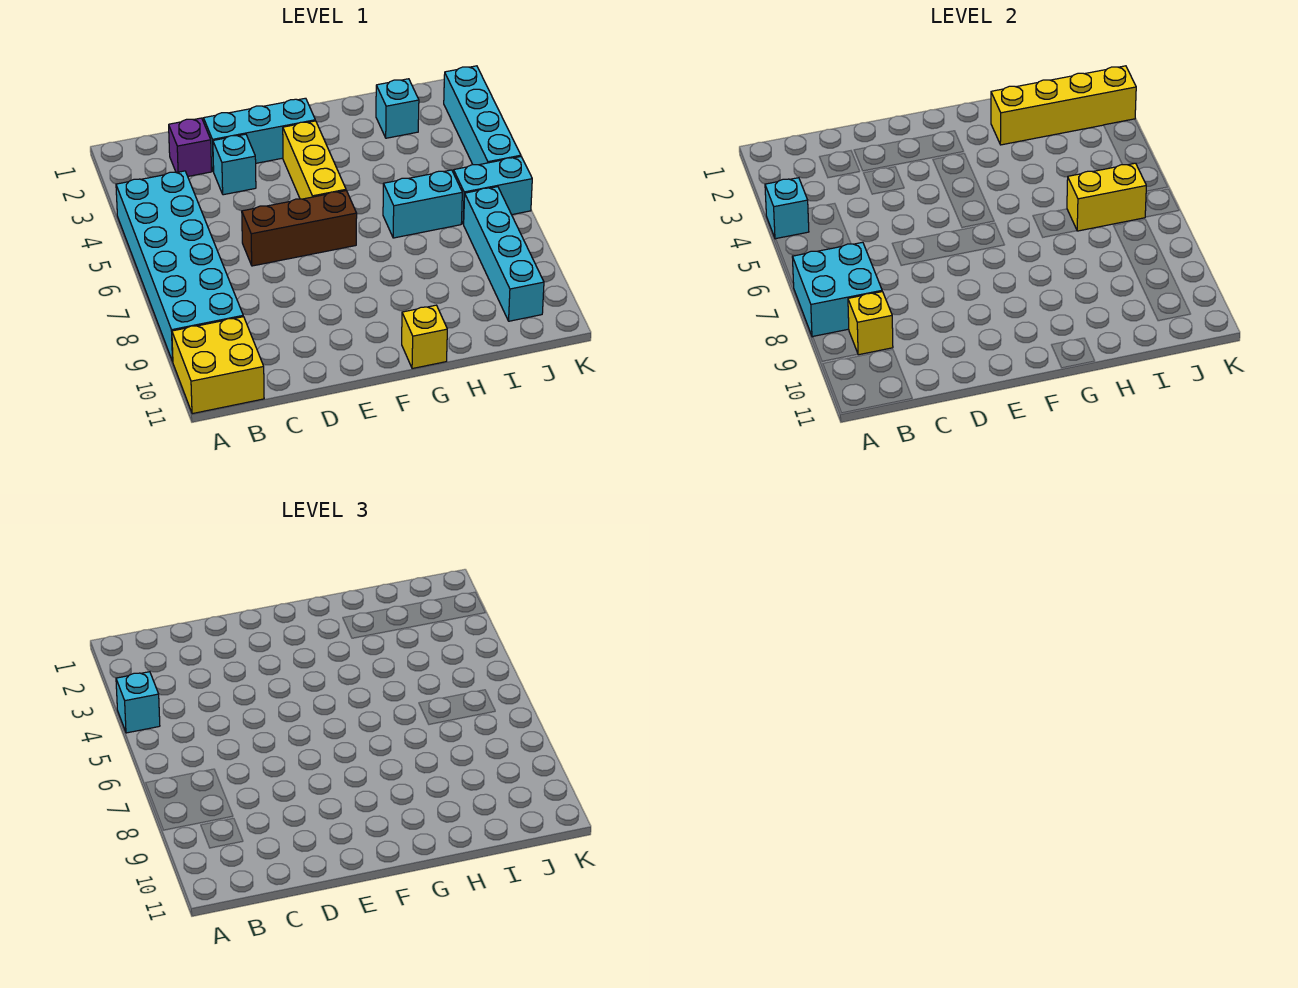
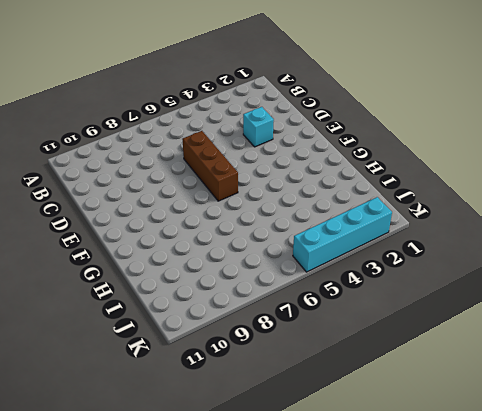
none -> cyan 2x6 brick [116,171,243,362]
none -> yellow 2x2 brick [172,317,264,414]
none -> purple 1x1 brick [169,118,212,176]

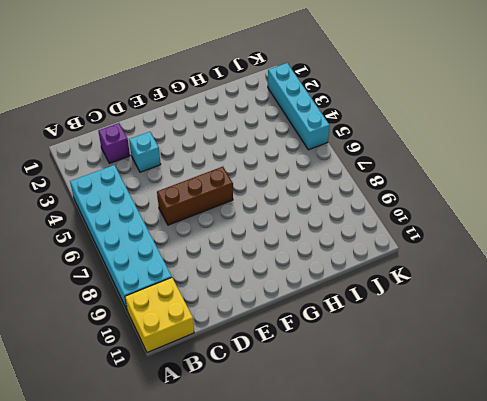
none -> cyan 1x3 brick [204,98,315,171]
none -> yellow 1x3 brick [283,121,346,199]
none -> yellow 1x1 brick [402,305,447,369]

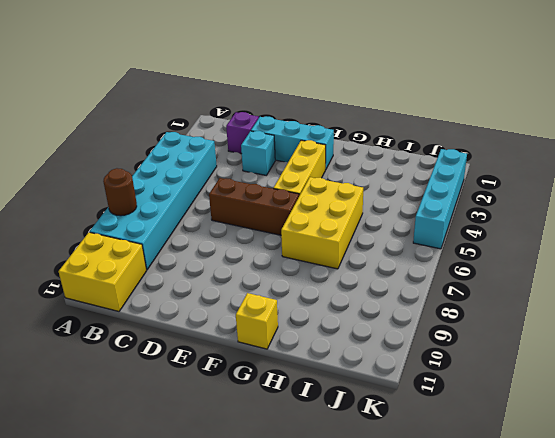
brown 1x1 round brick [103,168,137,216] -> cyan 2x2 brick [792,242,882,337]
yellow 2x3 brick [281,177,363,269] -> cyan 1x2 brick [383,170,462,238]
none -> cyan 1x1 brick [376,79,419,138]
none -> cyan 1x2 brick [453,157,532,224]
none -> cyan 1x4 brick [464,187,544,321]

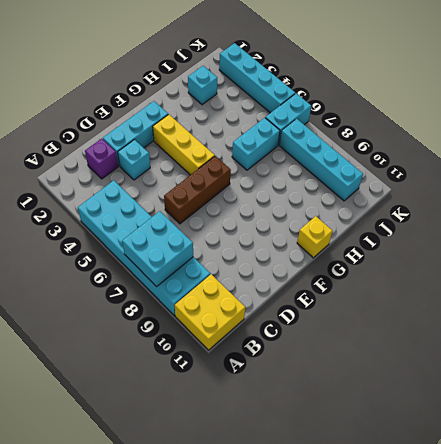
none -> cyan 1x1 brick [765,178,809,239]
none -> yellow 1x1 brick [848,292,893,355]
none -> yellow 1x4 brick [991,66,1136,145]

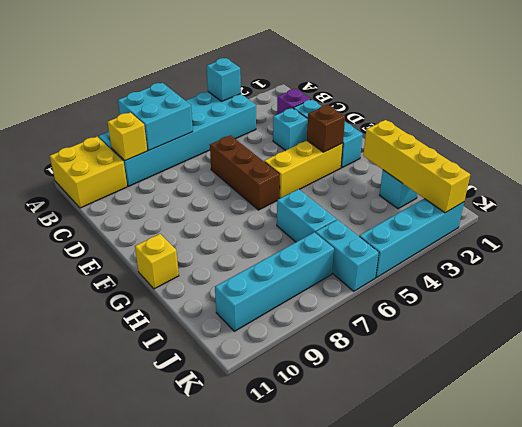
brown 1x1 brick [307,105,345,152] -> none
none -> yellow 1x2 brick [1067,163,1146,231]
none -> cyan 1x1 brick [116,672,160,733]

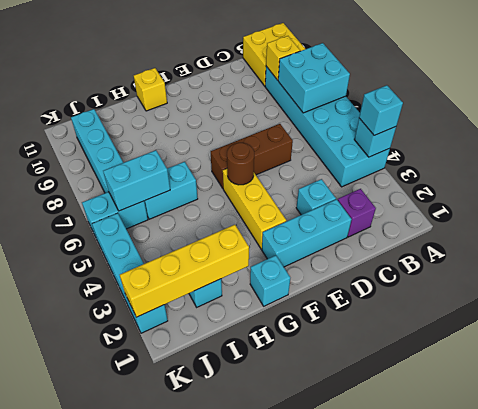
brown 1x1 round brick [227,143,254,185] -> none
cyan 1x1 brick [250,255,290,306] -> none
cyan 1x2 brick [103,150,170,211] -> yellow 1x2 brick [1067,163,1146,231]

